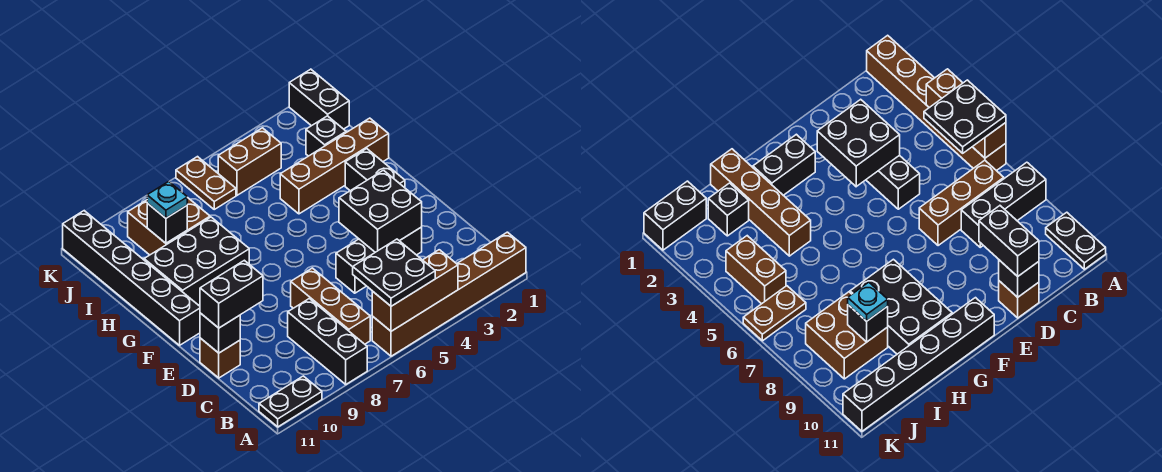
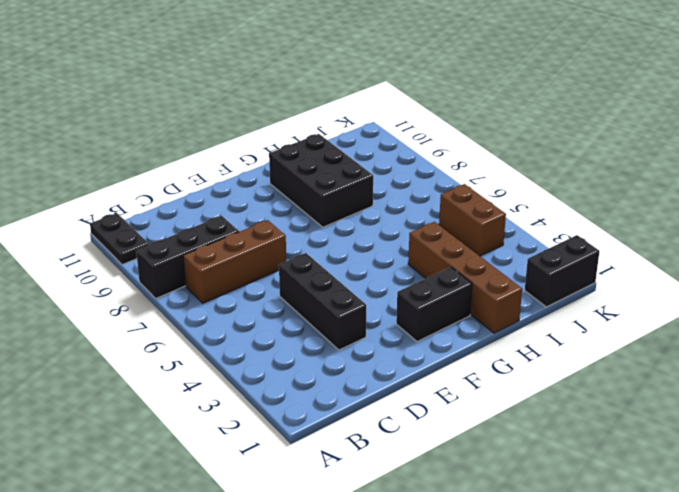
none -> brown 1x6 brick [372,232,526,356]
none -> brown 1x1 brick [200,338,240,378]
none -> black 1x6 brick [63,211,200,345]

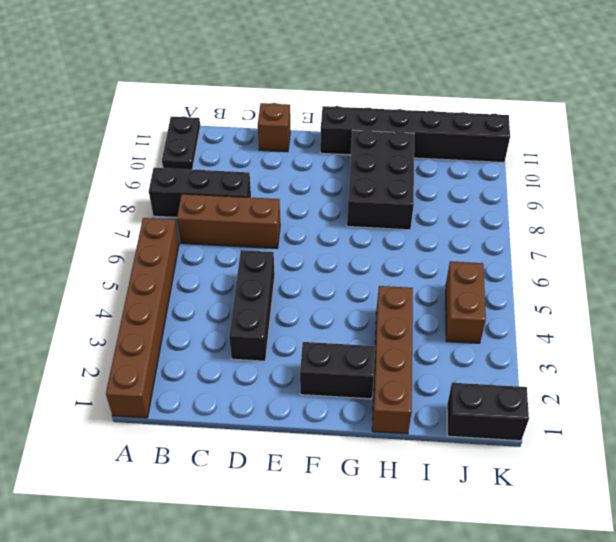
none -> black 1x1 brick [306,116,346,156]
none -> brown 2x2 brick [128,197,210,255]
none -> brown 1x2 plate [176,157,236,209]

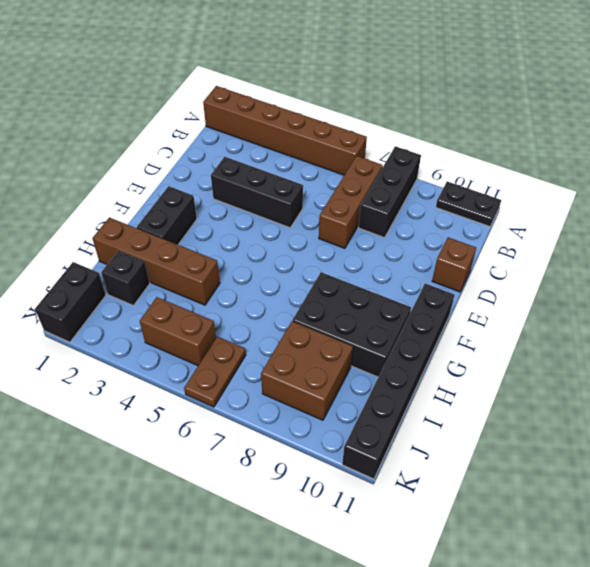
none -> brown 1x3 brick [372,250,458,331]
none -> black 2x2 brick [339,170,422,252]
none -> black 1x1 brick [200,313,240,353]

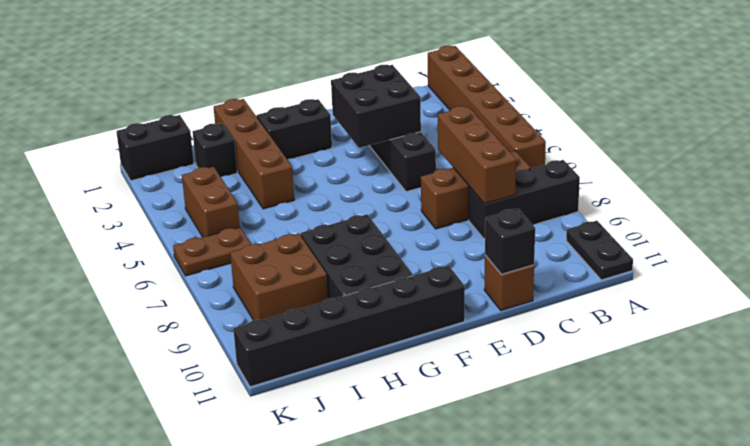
brown 1x3 brick [438,106,516,204] -> brown 1x3 brick moved to [372,250,458,331]
none -> black 1x1 brick [147,203,187,243]
none -> black 2x2 plate [353,239,435,306]
none -> black 1x2 brick [200,260,263,328]

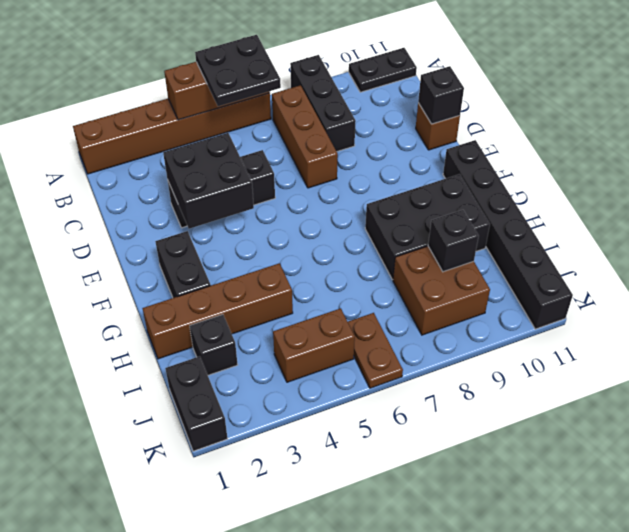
none -> black 1x2 brick [200,260,263,328]
none -> cyan 1x1 plate [147,182,187,218]

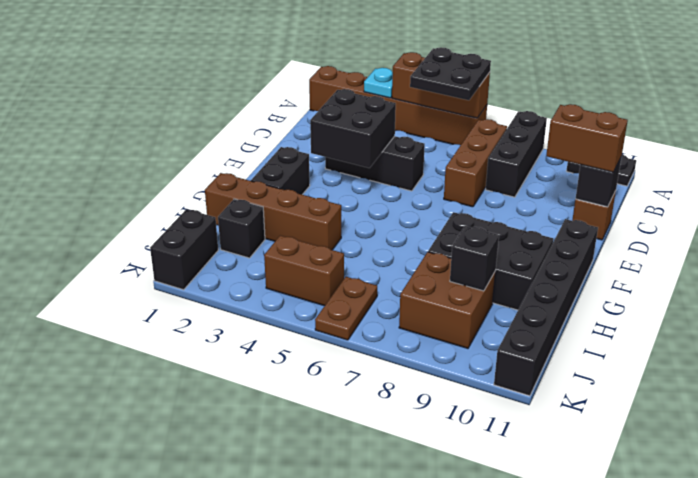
cyan 1x1 plate [364,68,393,98] -> cyan 1x1 plate moved to [147,182,187,218]
brown 1x2 brick [546,104,628,172] -> black 1x2 brick [200,260,263,328]

